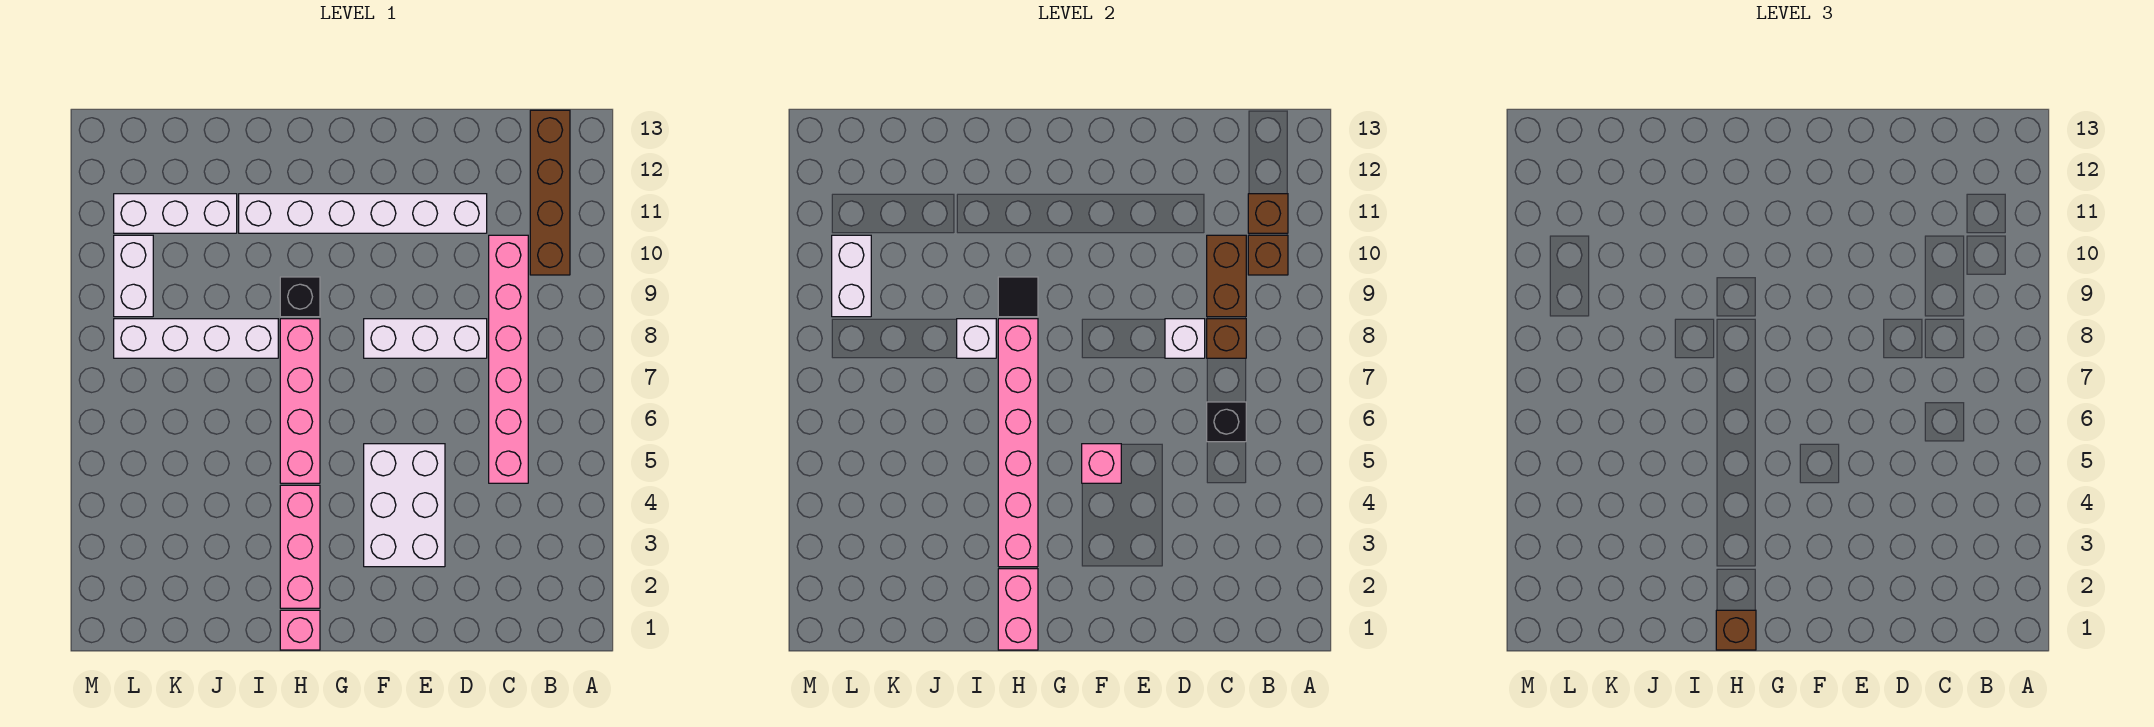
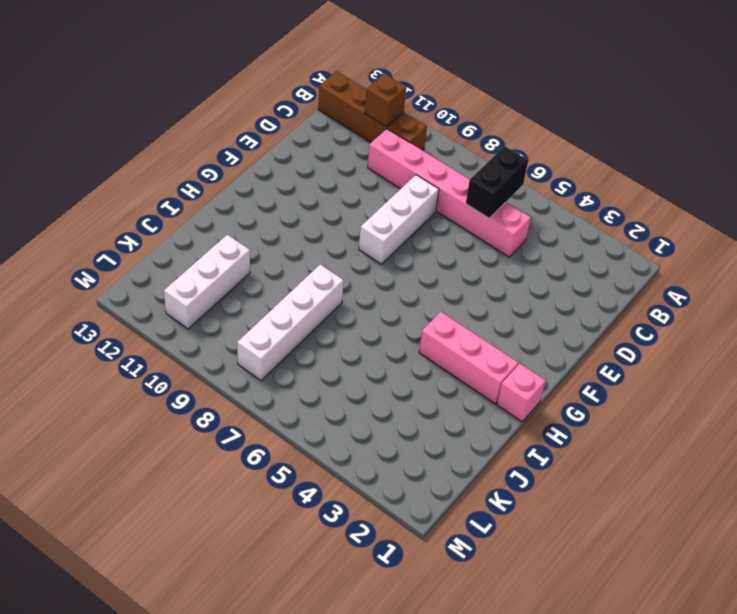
black 1x2 brick [466,146,528,218] -> black 1x1 brick [1207,402,1246,442]
none -> white 1x6 brick [239,194,487,233]
none -> white 2x3 brick [364,444,445,567]
none -> pink 1x4 brick [280,319,320,483]

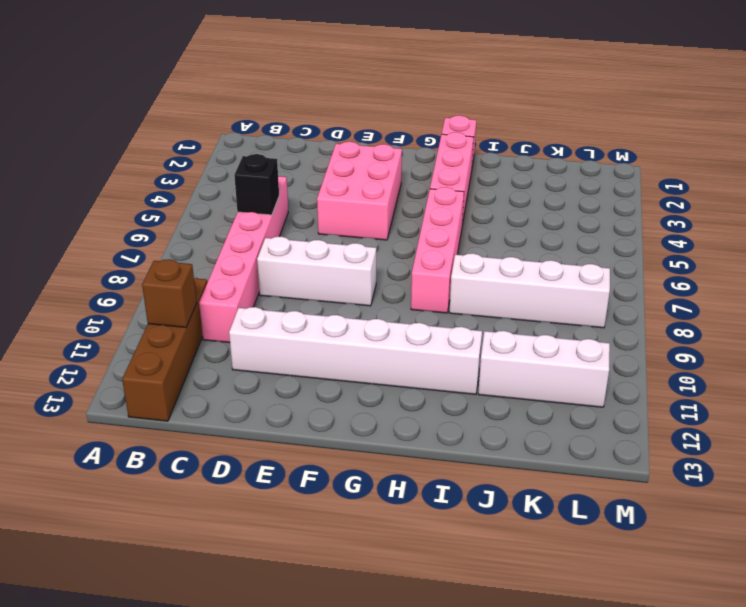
pink 2x3 brick [317,142,402,240] -> white 2x3 brick [364,444,445,567]
none -> black 1x1 brick [280,277,320,317]
none -> white 1x2 brick [114,235,153,317]
none -> brown 1x1 brick [1248,235,1288,275]

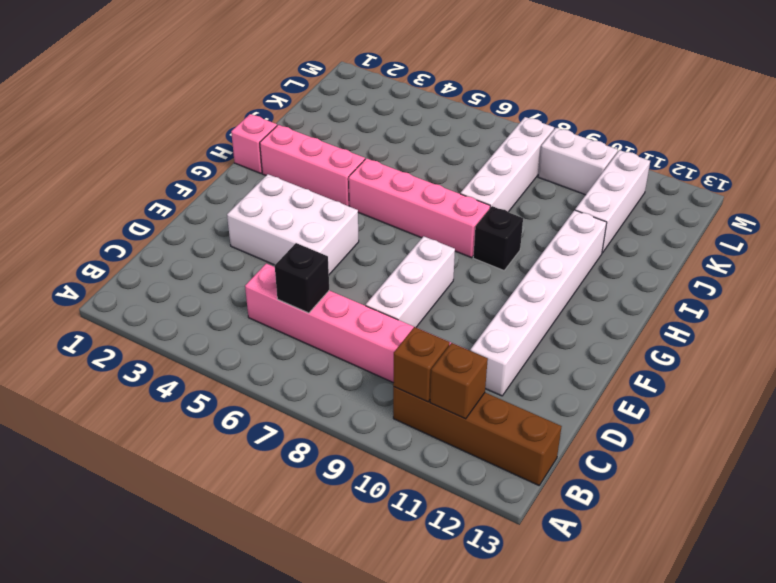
none -> brown 1x1 brick [1207,319,1246,358]
none -> brown 1x2 brick [1207,235,1246,317]
none -> white 1x1 brick [1165,319,1205,358]

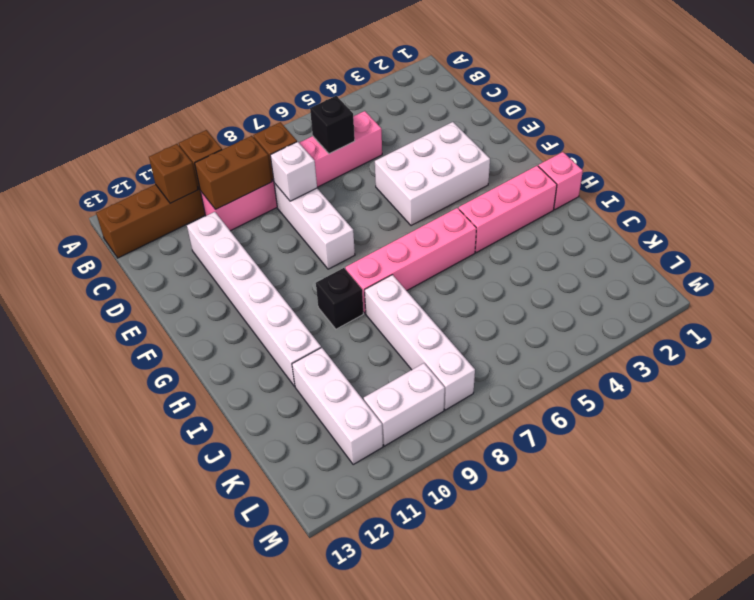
none -> pink 1x1 brick [1082,444,1121,483]
none -> pink 1x2 brick [998,569,1038,650]
none -> pink 1x6 brick [998,319,1038,567]

